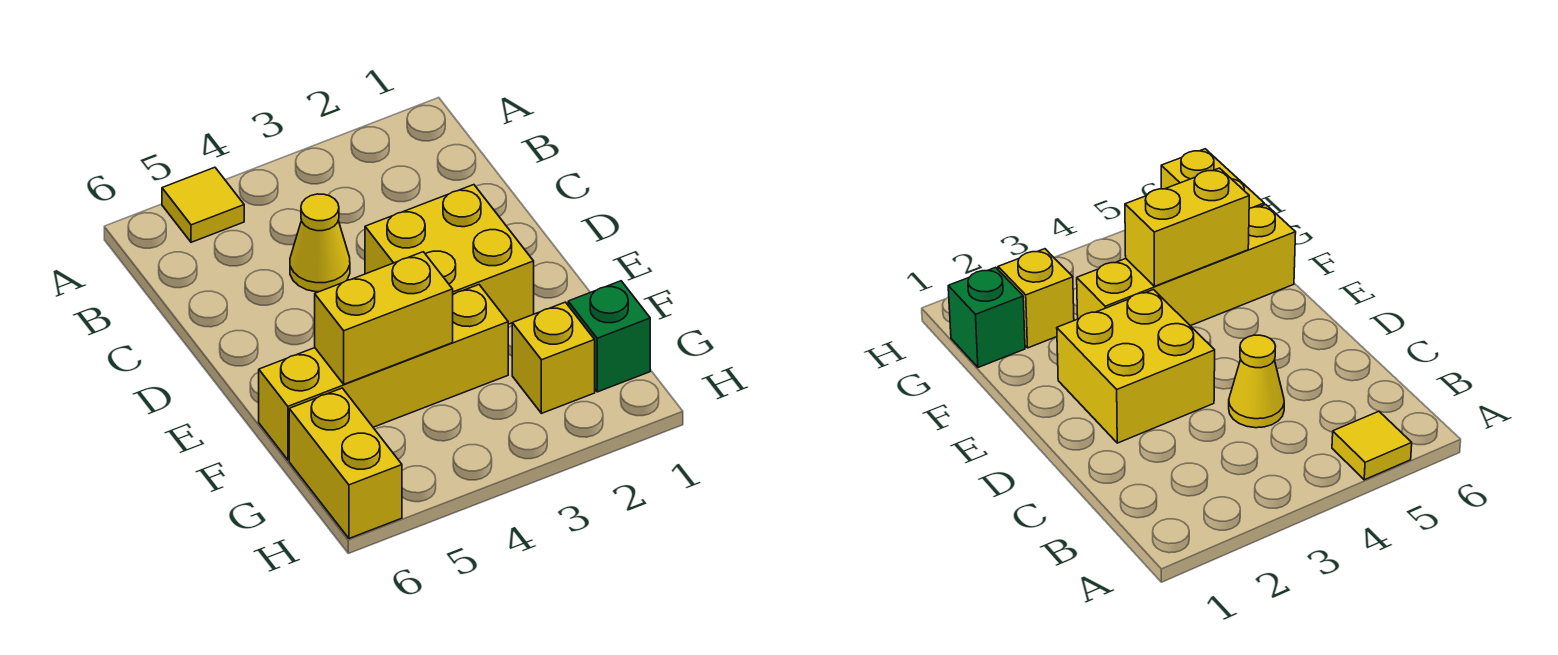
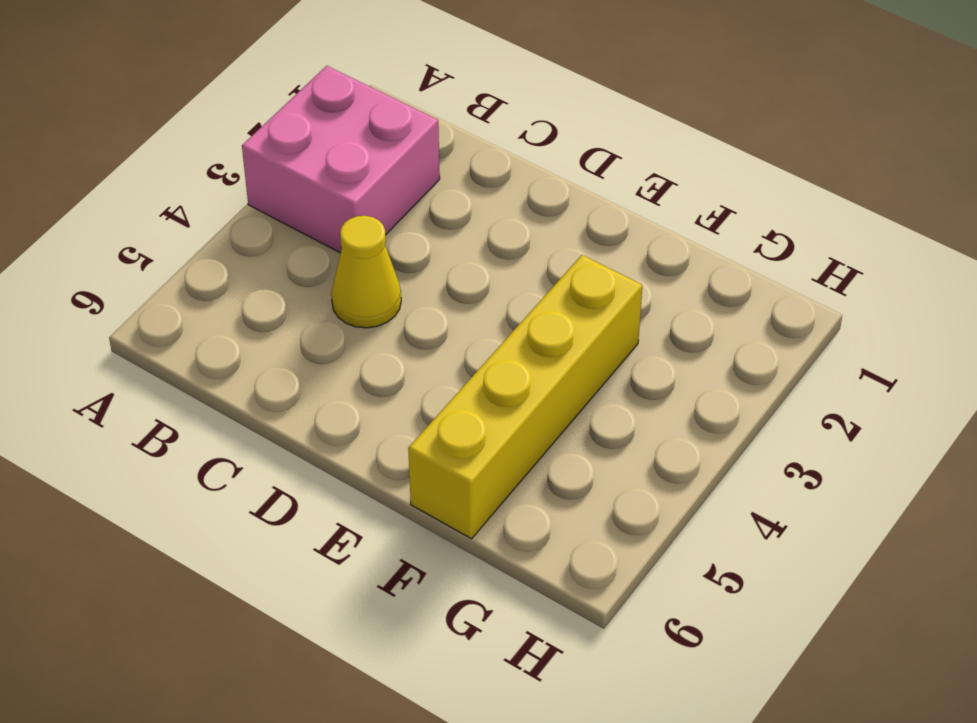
pink 2x2 brick [242,66,440,253] -> none
none -> yellow 1x1 tile [162,167,244,242]
none -> yellow 2x2 brick [365,185,534,324]

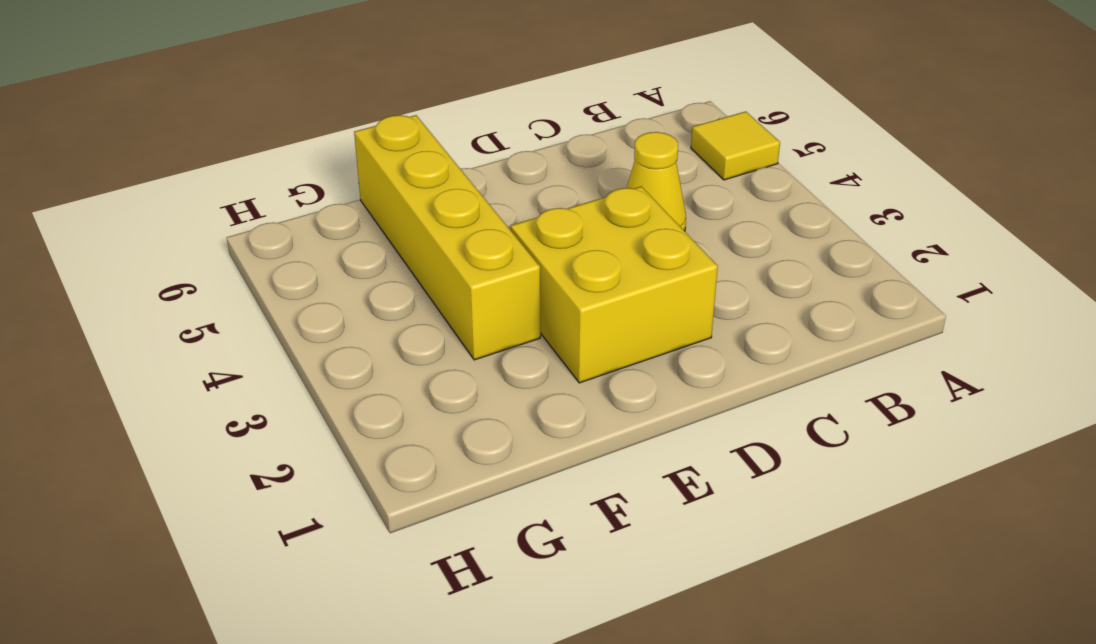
none -> green 1x1 brick [568,281,650,392]
none -> yellow 1x1 brick [512,302,595,413]

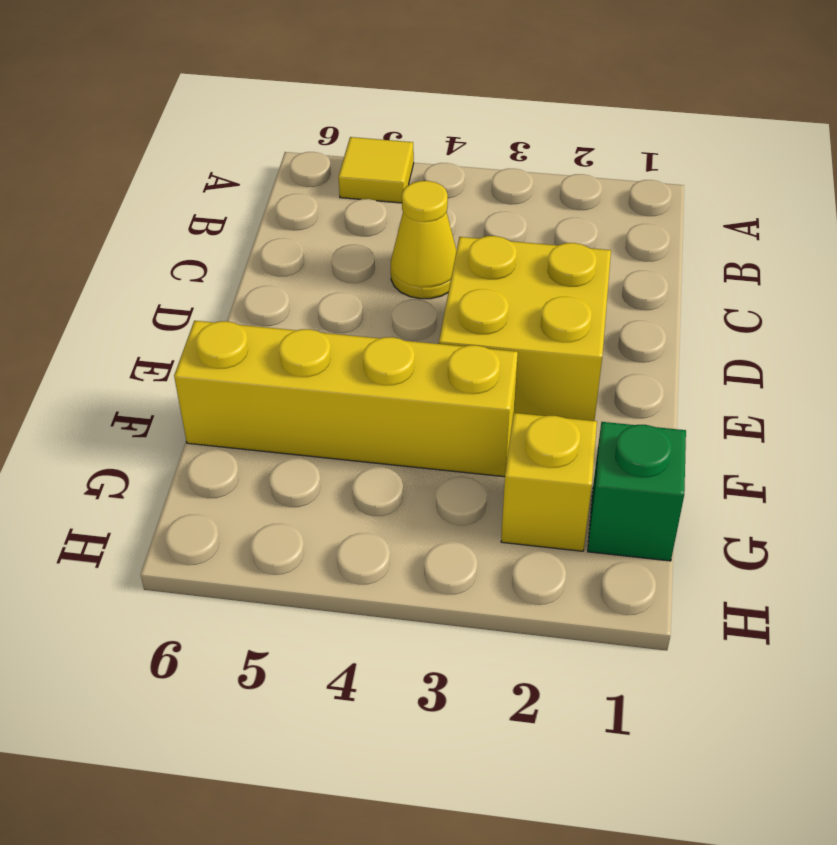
none -> yellow 1x2 brick [289,388,402,538]
none -> yellow 1x2 brick [315,252,453,384]

